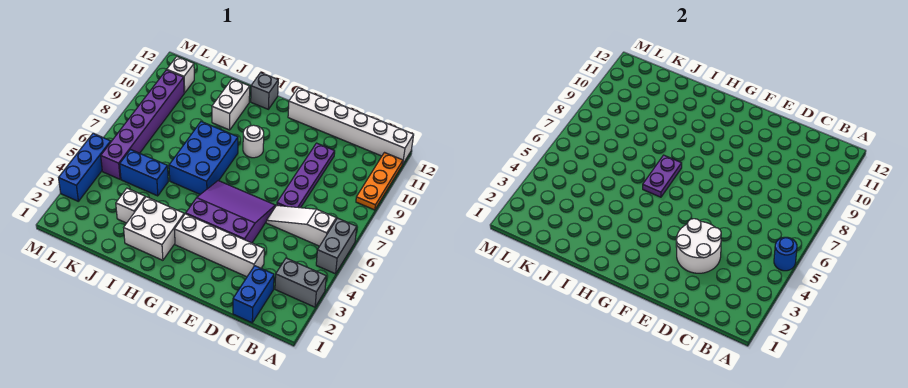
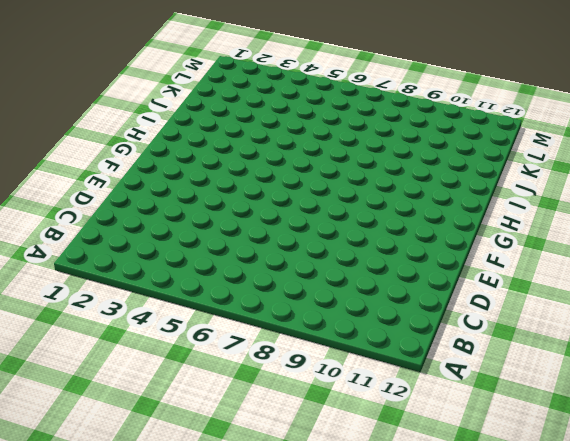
none -> grey 1x2 brick [275,258,326,307]
none -> grey 1x2 brick [316,218,357,274]
none -> orange 1x3 plate [356,153,403,210]

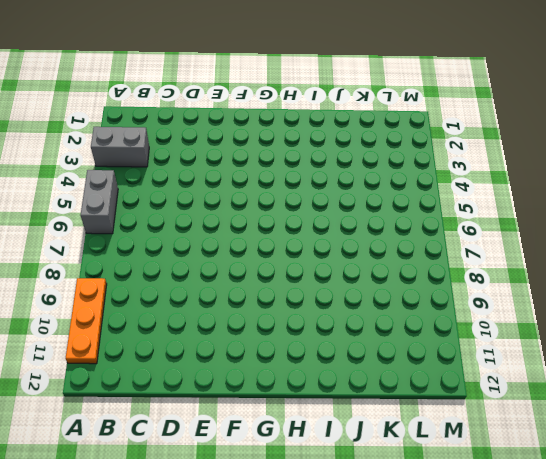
none -> white 1x6 brick [288,88,414,163]
none -> white 1x3 slope [266,205,336,246]
none -> blue 1x2 brick [233,266,274,323]

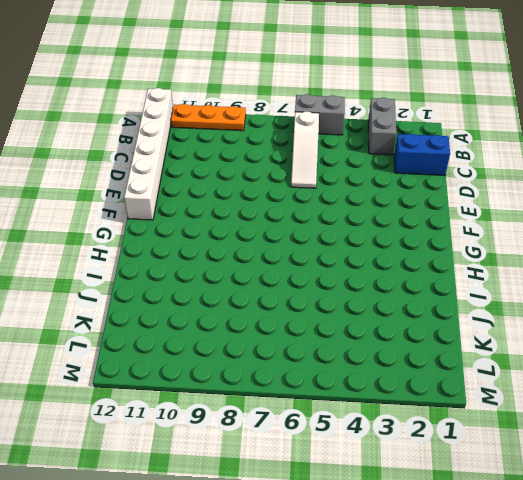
none -> white 1x4 brick [174,214,264,277]
none -> purple 1x4 plate [277,143,335,208]
none -> purple 3x3 slope [186,181,275,243]

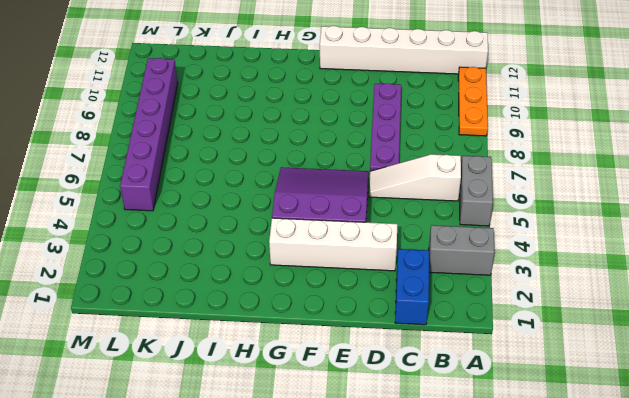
none -> white 1x1 round brick [243,125,264,158]
none -> white 2x2 brick [124,197,184,260]
none -> blue 2x3 brick [169,122,238,194]

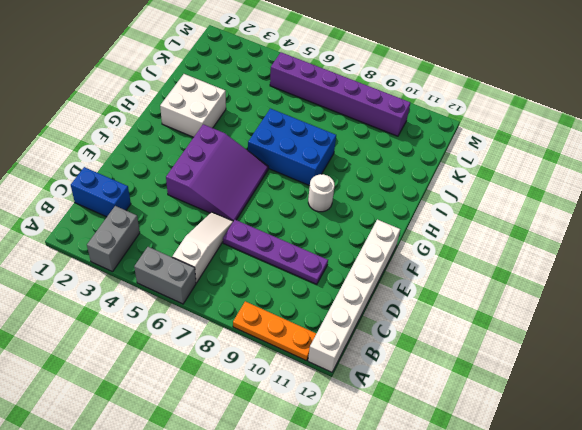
none -> white 1x4 brick [174,214,264,277]
none -> grey 1x1 brick [251,73,278,109]
none -> white 1x2 brick [212,79,250,130]

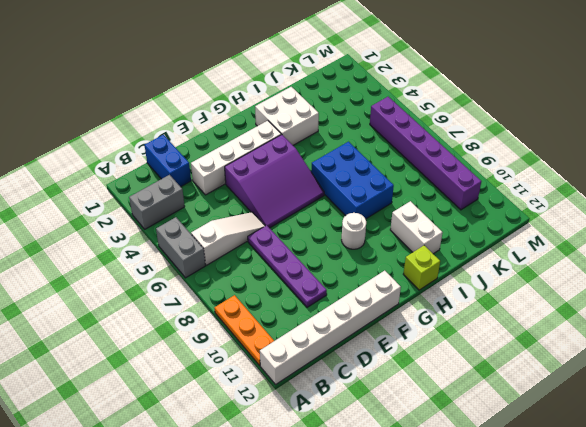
lime 1x1 brick [403,245,440,290] -> grey 1x1 brick [251,73,278,109]
none -> white 1x1 brick [116,188,145,223]
none -> blue 1x2 brick [120,150,168,196]
none -> white 1x1 brick [167,56,194,93]

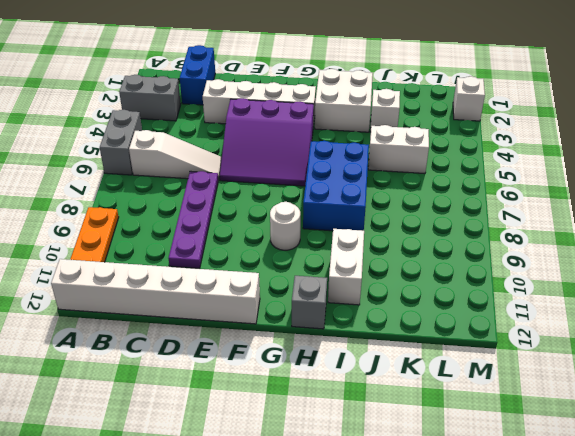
white 1x2 brick [368,125,429,174] -> blue 1x2 brick [120,150,168,196]
white 1x1 brick [453,76,485,121] -> white 1x1 brick moved to [167,56,194,93]
none -> purple 1x6 brick [101,70,184,179]
none -> blue 1x3 brick [59,133,111,201]
none -> blue 1x1 round brick [774,237,797,271]

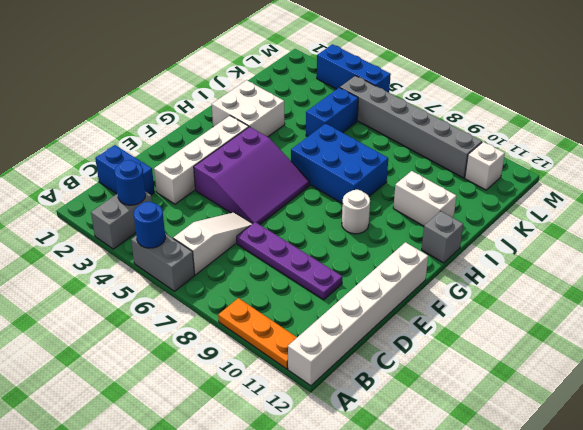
blue 1x1 round brick [115,160,145,205] -> none
grey 1x6 brick [340,76,482,178] -> purple 1x6 brick [101,70,184,179]
none -> white 1x1 brick [116,188,145,223]
none -> white 2x2 round brick [676,219,721,273]
none -> purple 1x2 plate [643,155,682,197]

